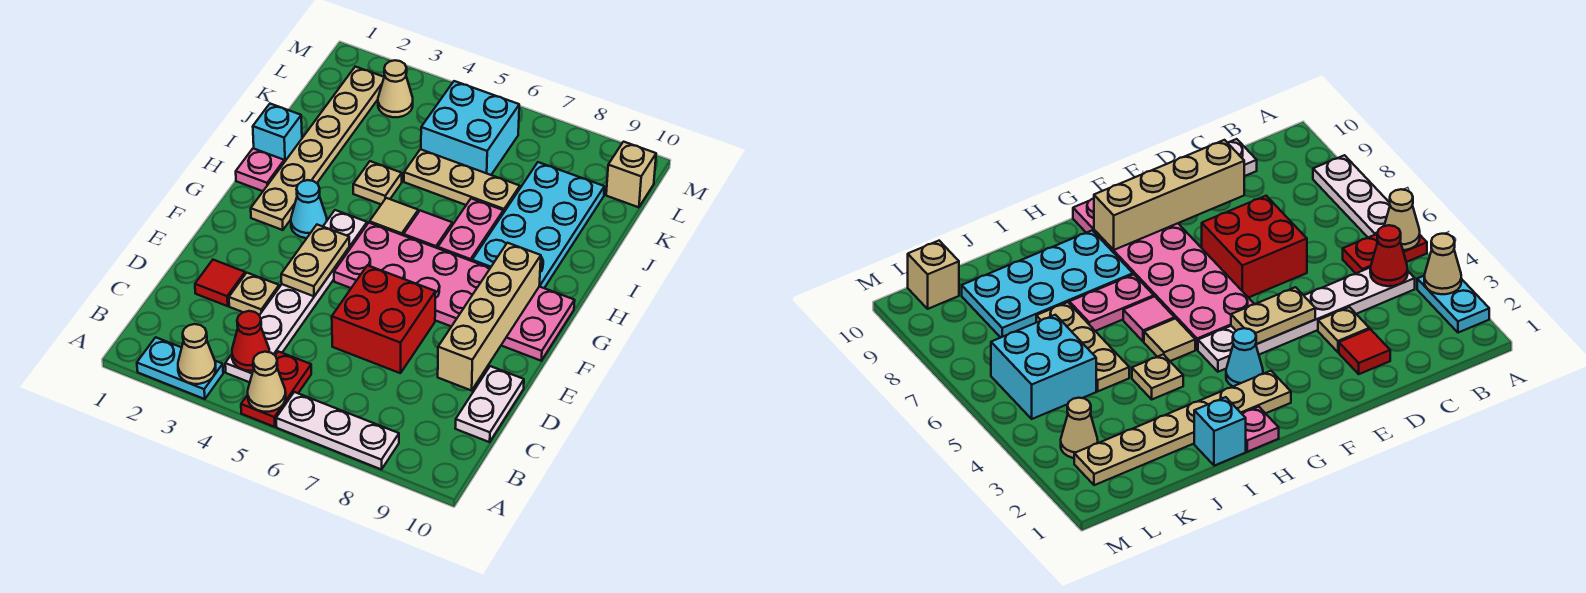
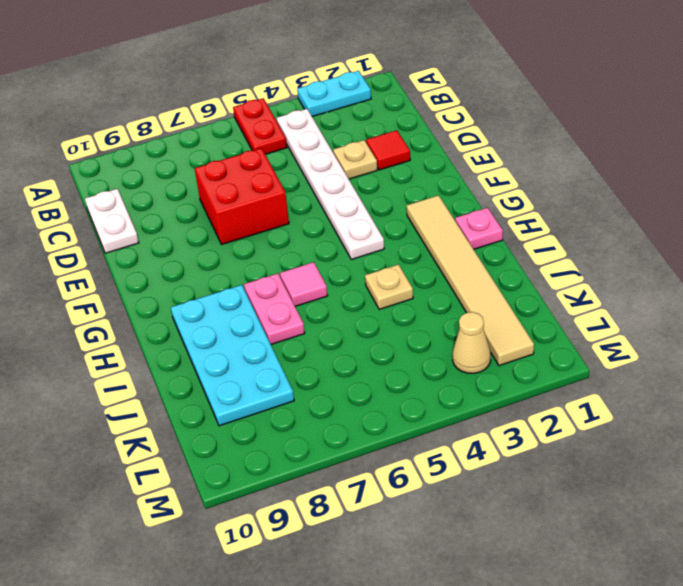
tan 1x6 tile [407,195,534,366] -> tan 1x6 plate [251,67,384,230]
none -> white 1x3 plate [276,392,399,470]
none -> pink 2x6 plate [334,223,575,361]
none -> cyan 1x1 cone [291,180,327,238]

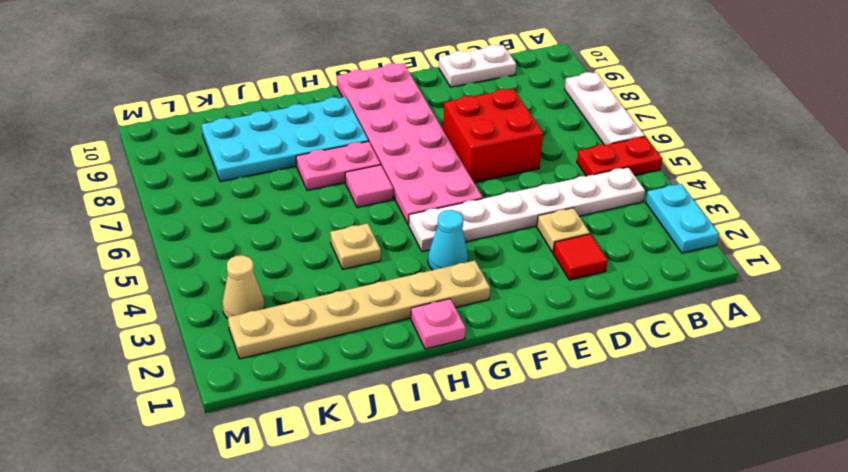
none -> tan 1x1 tile [370,198,418,235]
none -> cyan 1x1 brick [253,104,302,162]
none -> tan 1x3 plate [404,149,520,213]

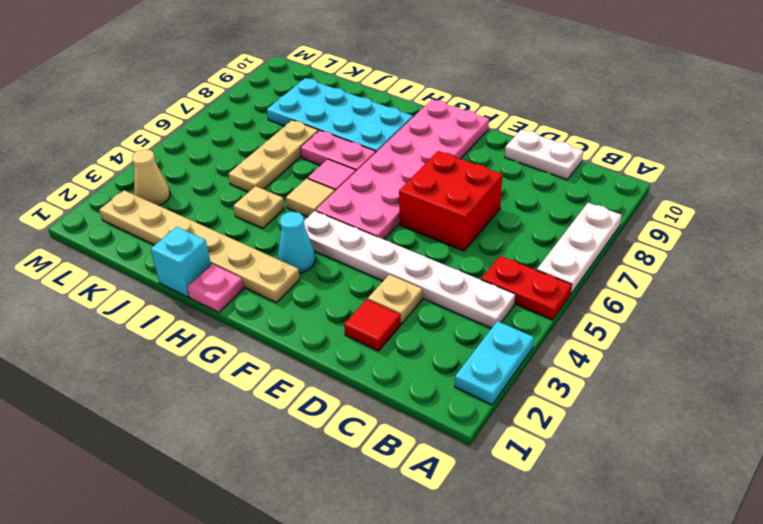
none -> cyan 2x2 brick [421,81,519,175]
none -> tan 1x1 brick [606,142,656,207]
none -> tan 1x1 cone [178,324,216,384]

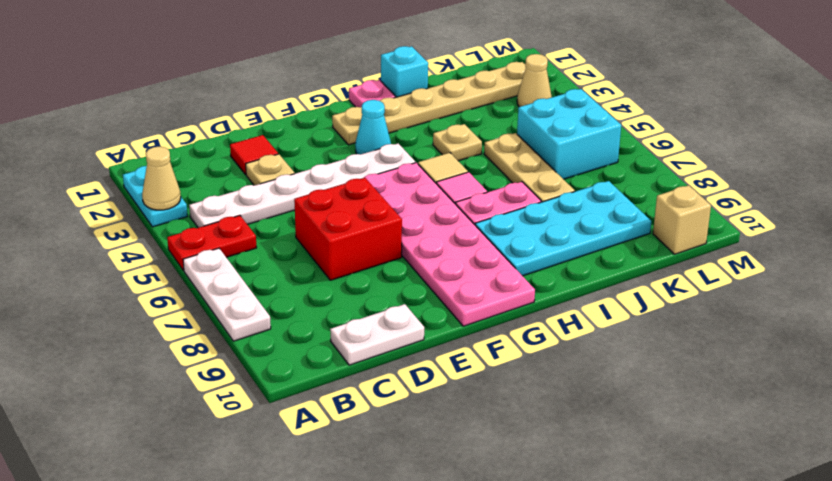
none -> tan 1x1 cone [248,352,286,412]
none -> red 1x1 cone [232,311,269,371]
none -> tan 1x4 brick [438,243,541,391]

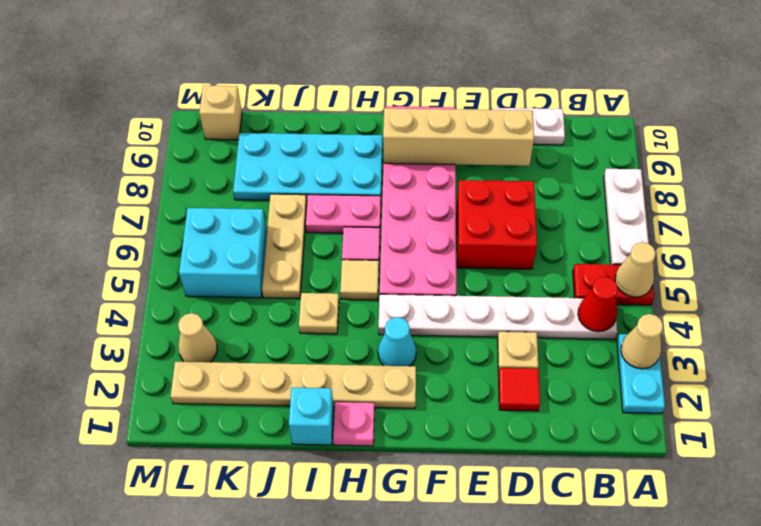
none -> tan 1x2 plate [281,225,349,296]

